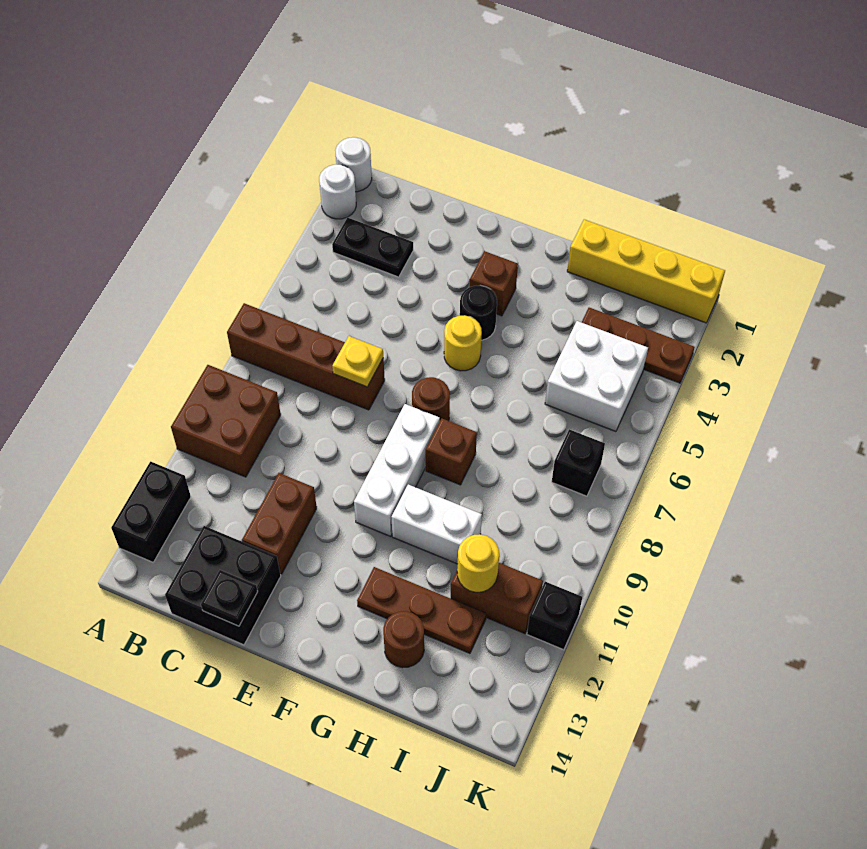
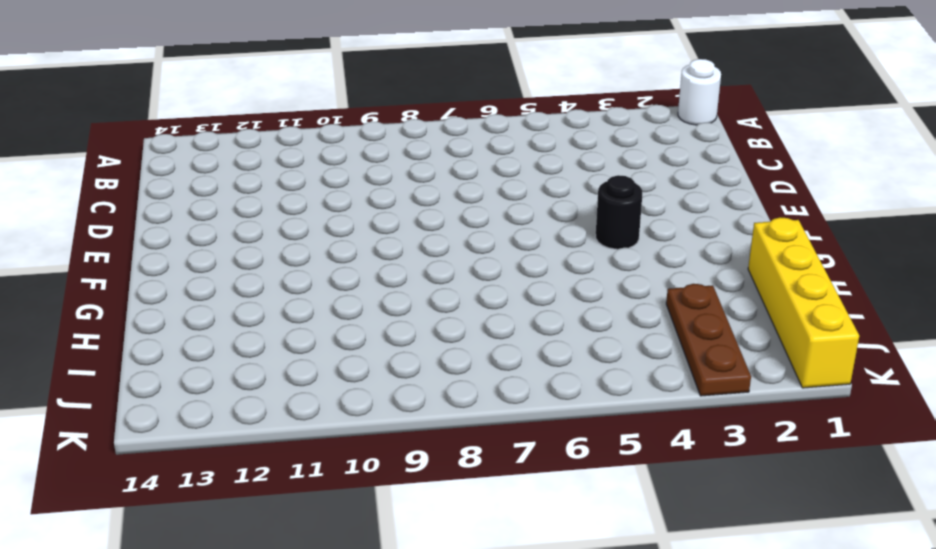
none -> white 1x1 round brick [319,165,356,219]
none -> brown 1x4 brick [227,303,385,410]
none -> brown 2x2 brick [171,365,281,477]

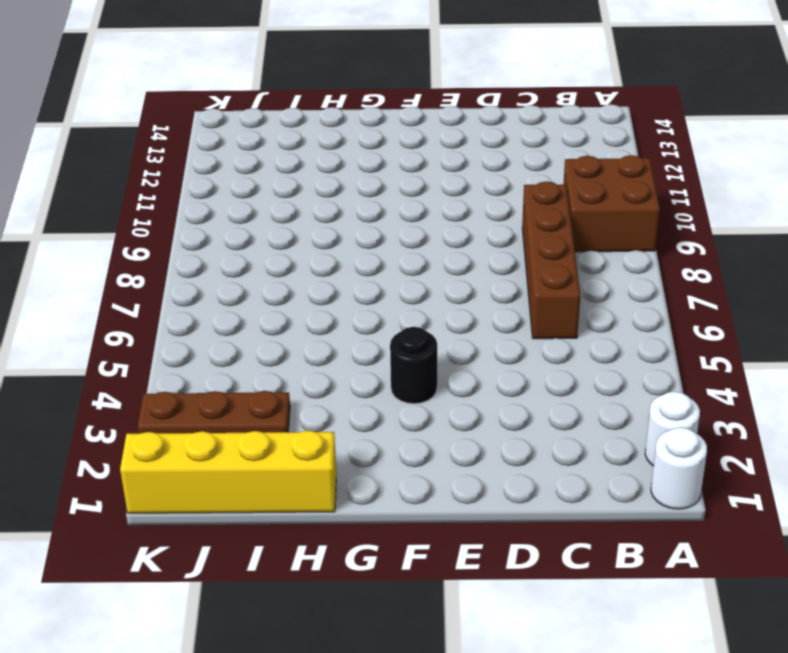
brown 1x4 brick [522,182,580,339] -> brown 1x4 brick turned to [227,303,385,410]
none -> black 1x2 brick [111,462,191,562]
none -> black 1x2 plate [332,218,413,277]
none -> black 2x2 brick [165,526,281,645]

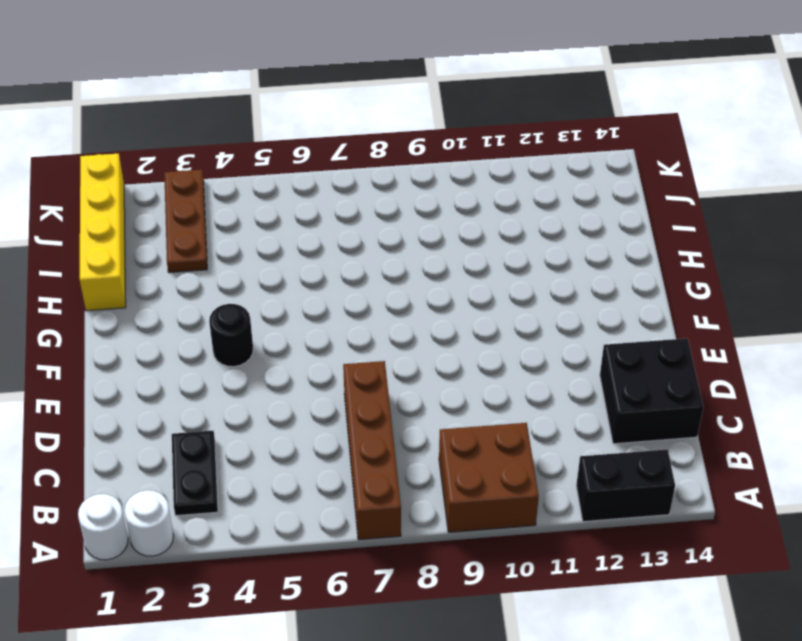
none -> brown 1x2 brick [242,473,317,574]
none -> brown 1x1 brick [470,251,518,316]
none -> yellow 1x1 round brick [444,315,482,371]

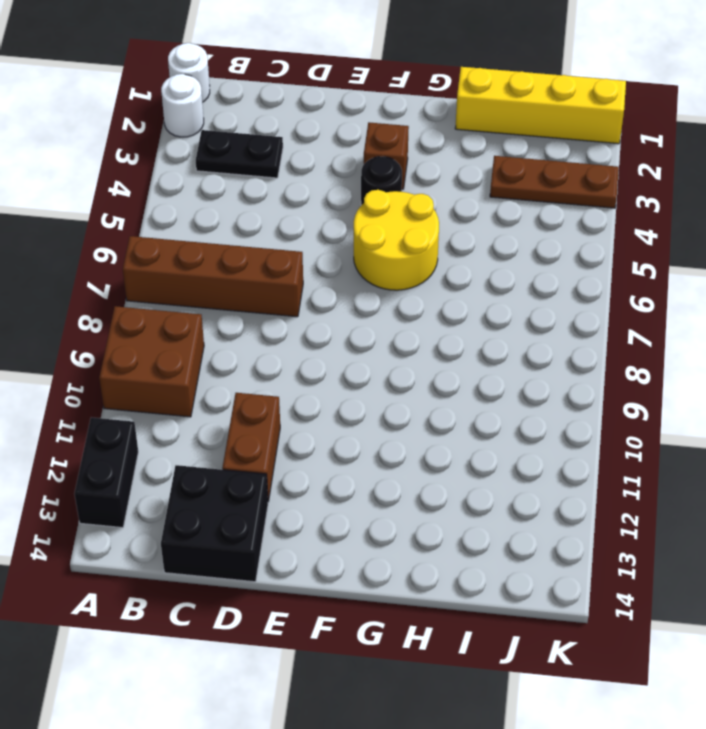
yellow 2x2 round brick [354,190,439,290] -> yellow 1x1 round brick [444,315,482,371]
none -> brown 1x1 round brick [412,377,450,421]
none -> white 1x3 brick [354,404,440,536]
none -> brown 1x1 brick [426,418,477,485]

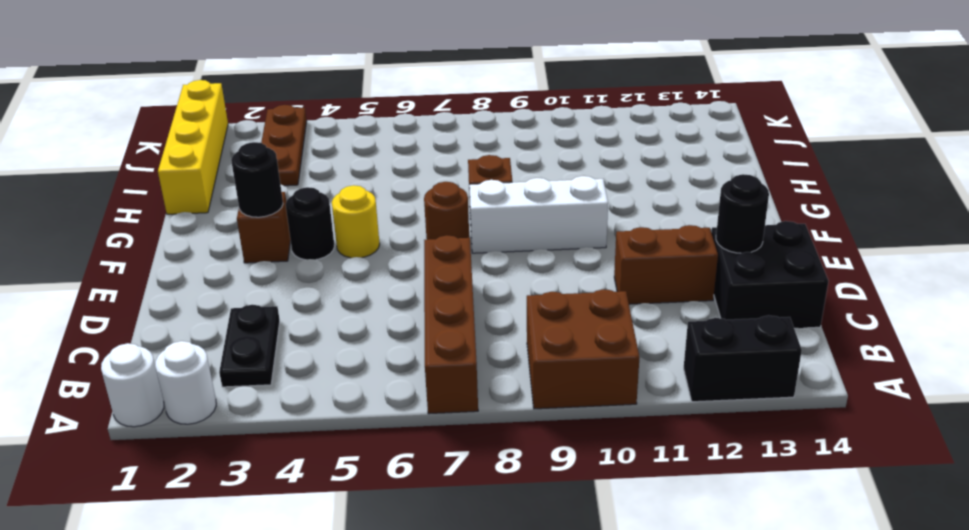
black 1x1 round brick [716,174,769,253] -> none
black 1x1 round brick [231,142,283,217] -> none
none -> white 1x2 brick [392,485,482,564]
none -> brown 1x3 plate [357,567,486,653]
none -> brown 1x1 round brick [383,611,424,668]

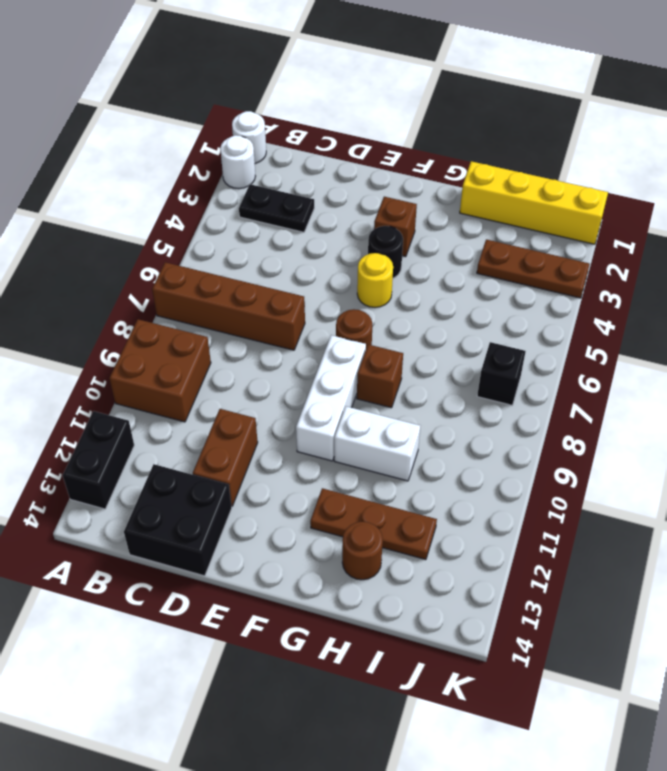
none -> white 2x2 brick [545,321,648,432]
none -> brown 1x2 brick [451,563,543,634]
none -> black 1x1 brick [527,582,582,650]

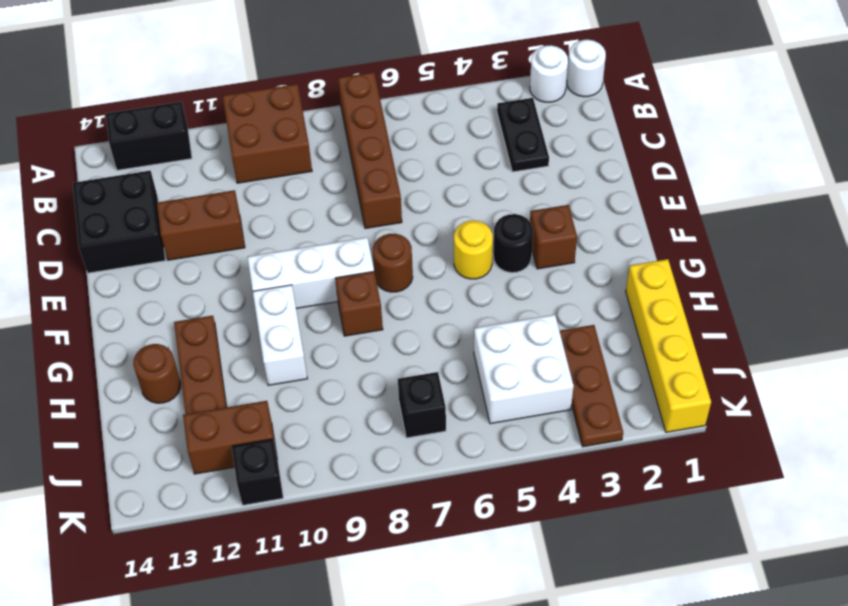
brown 1x2 brick [183,401,277,474] -> brown 1x2 brick turned to [451,563,543,634]
none -> yellow 1x1 plate [332,336,383,387]
none -> black 1x1 plate [201,570,258,626]
none -> yellow 1x1 round brick [457,534,499,592]

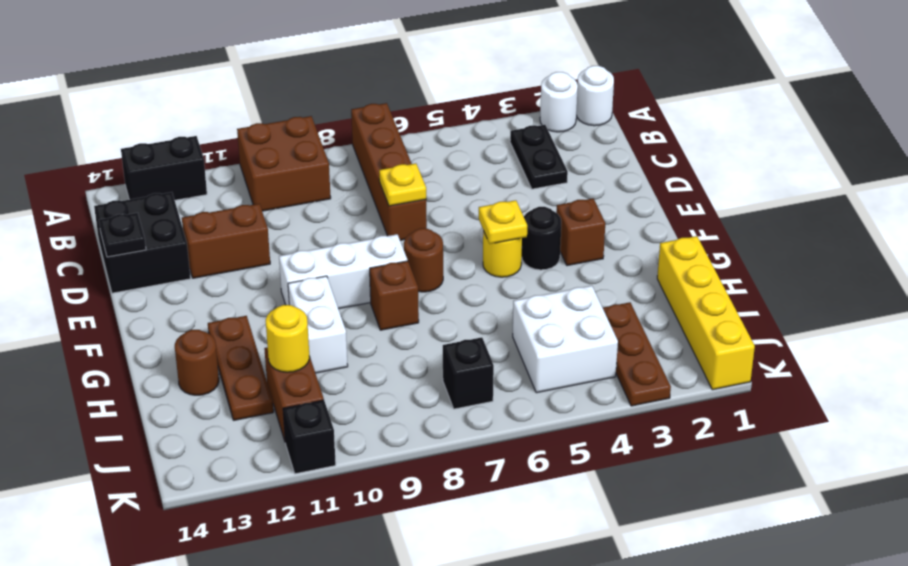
yellow 1x1 plate [479,200,527,244] -> none

